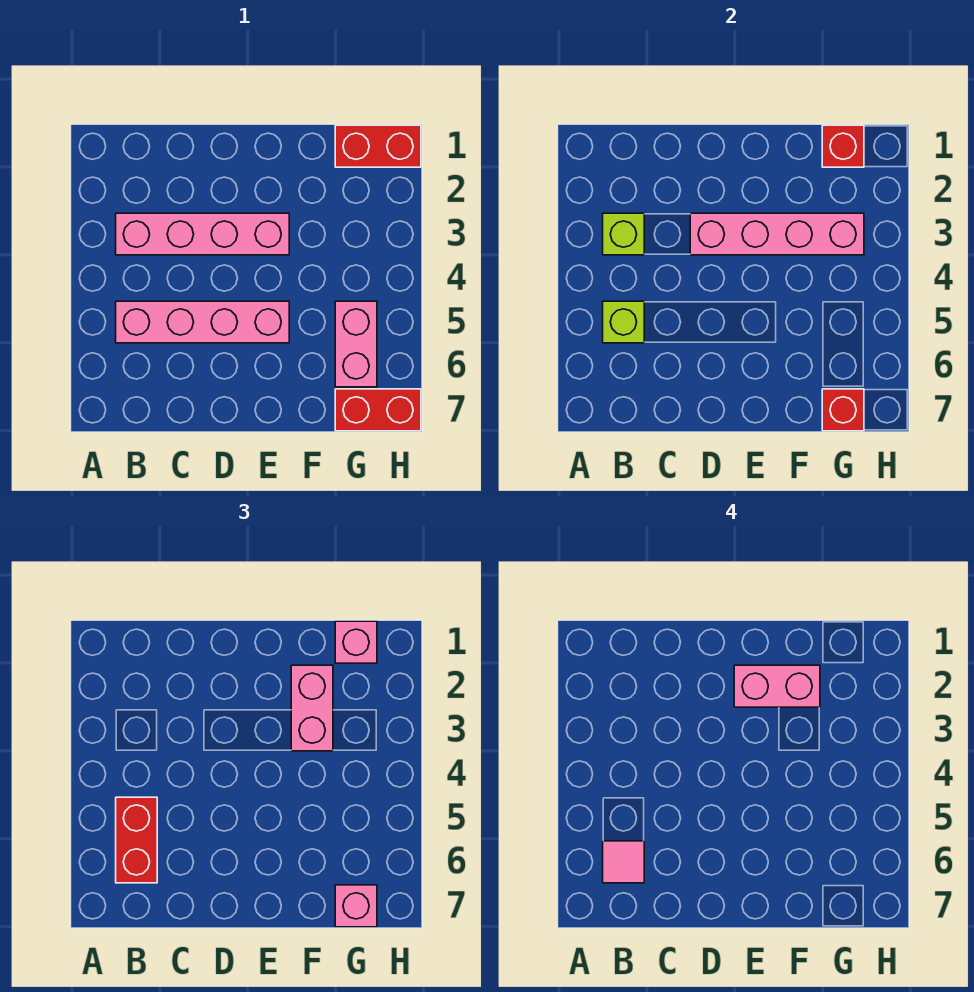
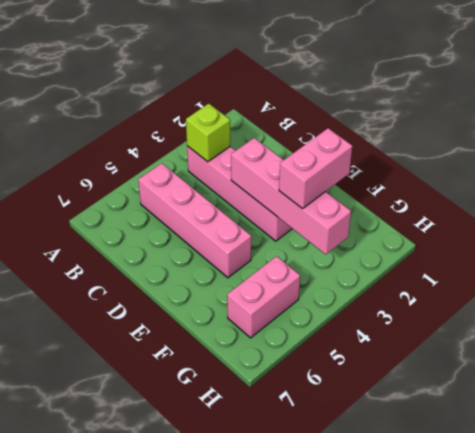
none -> red 1x2 brick [335,125,421,167]
none -> red 1x2 brick [335,389,421,431]
none -> lime 1x1 brick [603,301,644,343]

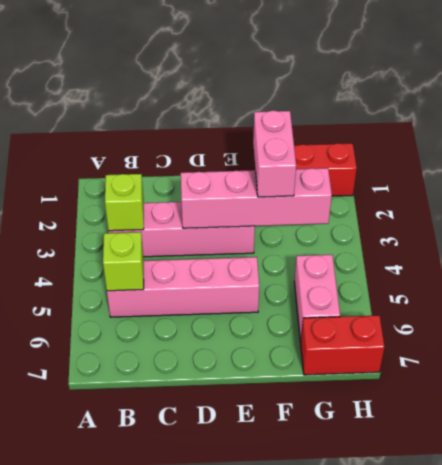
none -> red 1x1 brick [822,125,864,167]
none -> red 1x1 brick [822,389,864,431]
none -> red 1x2 brick [116,797,157,883]

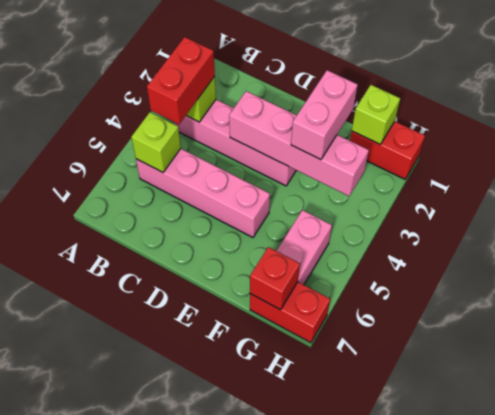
red 1x2 brick [147,37,215,124] -> red 1x2 brick moved to [116,797,157,883]
lime 1x1 brick [352,85,400,144] -> red 1x1 brick [822,125,864,167]
none -> pink 1x1 brick [335,621,377,663]
none -> pink 1x1 brick [335,885,377,927]
none -> pink 1x1 tile [603,841,644,883]

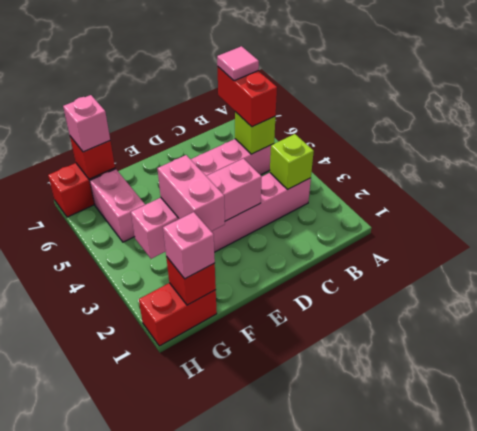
none -> pink 1x2 brick [734,665,820,707]

